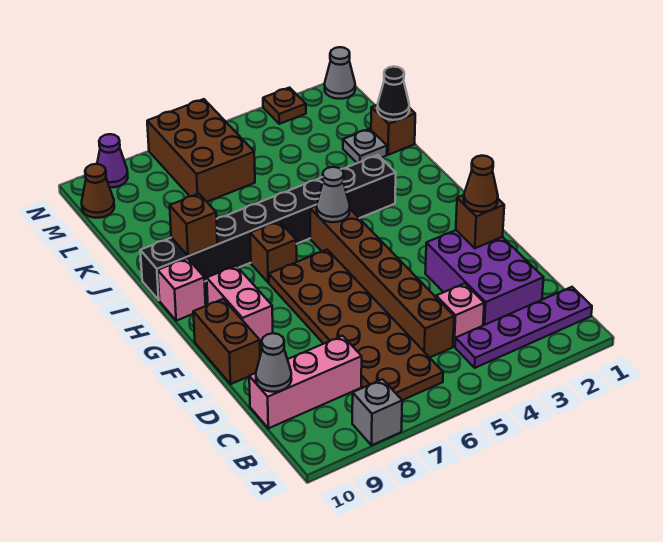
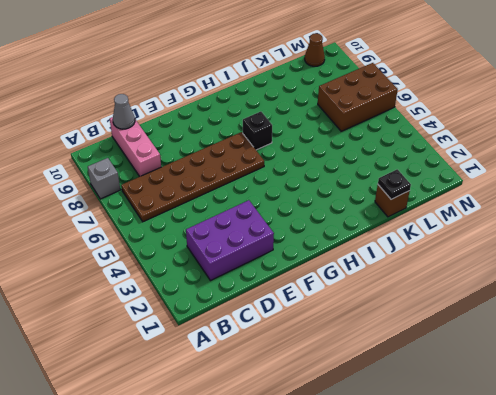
black 1x1 brick [243,112,272,150] -> brown 1x1 brick [250,221,297,283]
black 1x1 plate [378,169,411,199] -> black 1x1 cone [377,67,409,120]
none -> purple 1x4 plate [455,287,592,368]
none -> pink 1x1 brick [436,283,484,347]
none -> brown 1x6 brick [310,206,454,358]

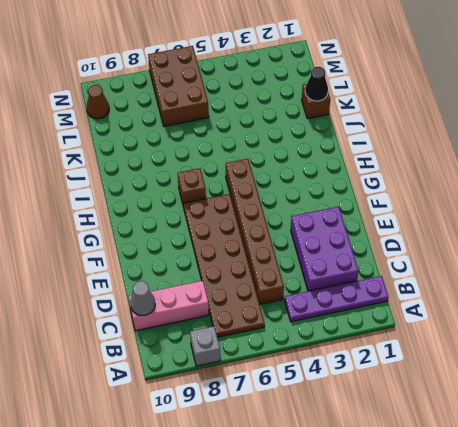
none -> pink 1x1 brick [436,283,484,347]
none -> brown 1x2 brick [193,299,260,384]
none -> pink 1x2 brick [207,266,273,342]

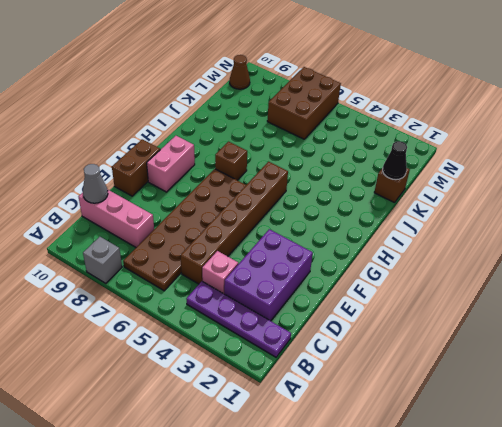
none -> pink 1x1 brick [158,258,206,321]
none -> black 1x8 brick [140,155,396,300]
none -> grey 1x1 plate [343,129,387,163]

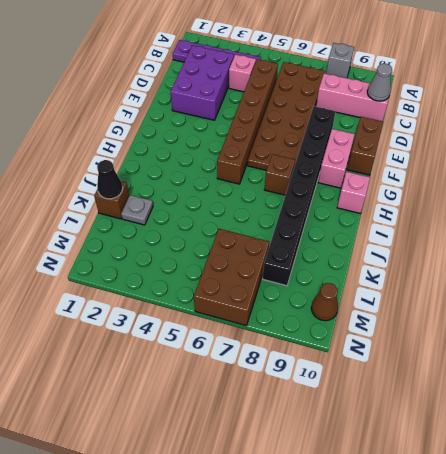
black 1x8 brick [263,106,336,286] -> black 1x8 brick turned to [140,155,396,300]
none -> grey 1x1 cone [324,47,355,99]
none -> brown 1x1 plate [263,88,306,124]
none -> purple 1x1 cone [97,134,128,187]

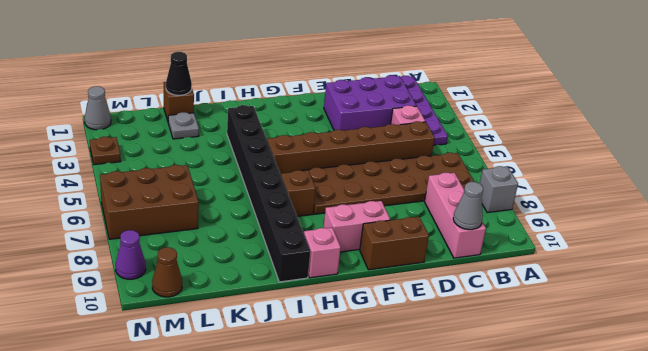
none -> brown 1x1 brick [456,195,504,248]
none -> grey 1x1 cone [317,167,350,222]
none -> brown 1x1 brick [170,194,217,256]

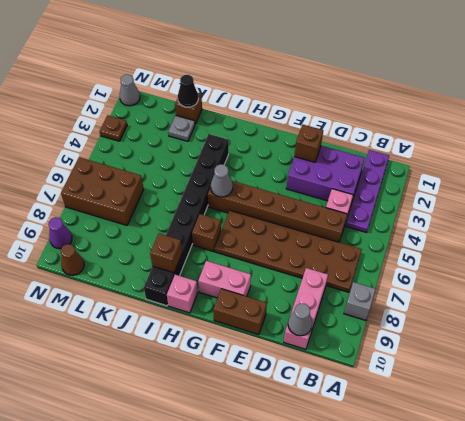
none -> brown 1x1 cone [464,156,498,212]

